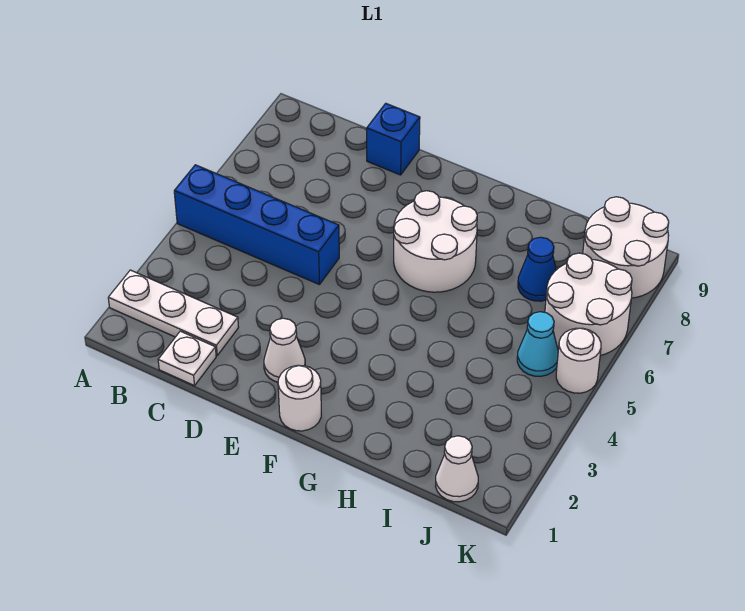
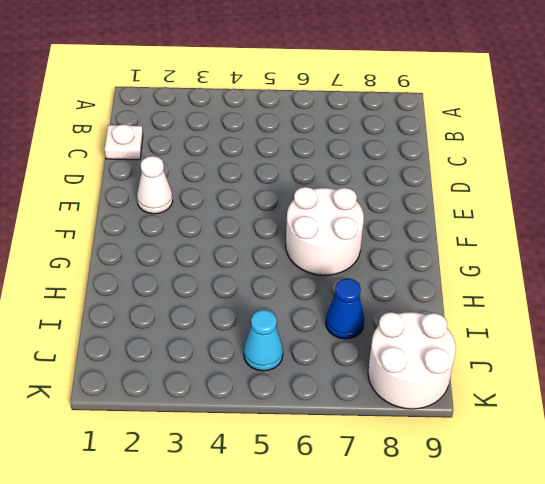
none -> white 1x3 plate [108,270,239,355]
none -> blue 1x4 brick [174,165,339,285]
none -> blue 1x1 brick [367,103,420,175]

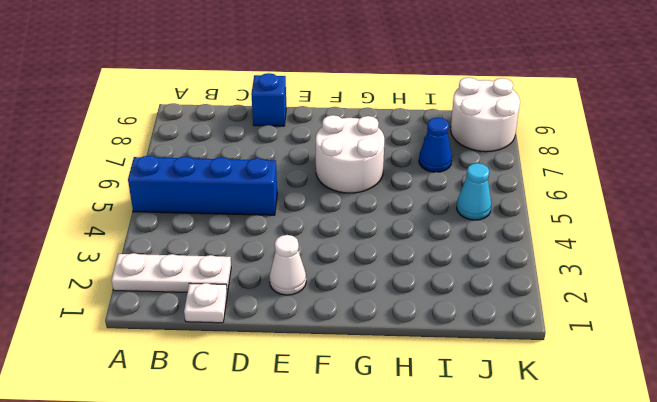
none -> white 1x1 round brick [278,365,321,431]
none -> white 1x1 cone [436,436,478,502]
none -> white 2x2 round brick [545,253,632,355]

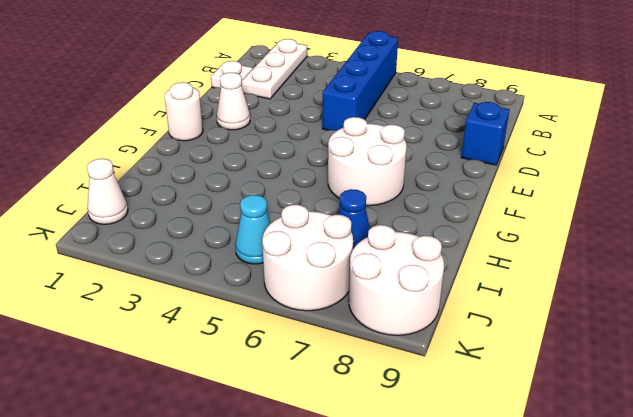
none -> white 1x1 round brick [556,328,601,393]

